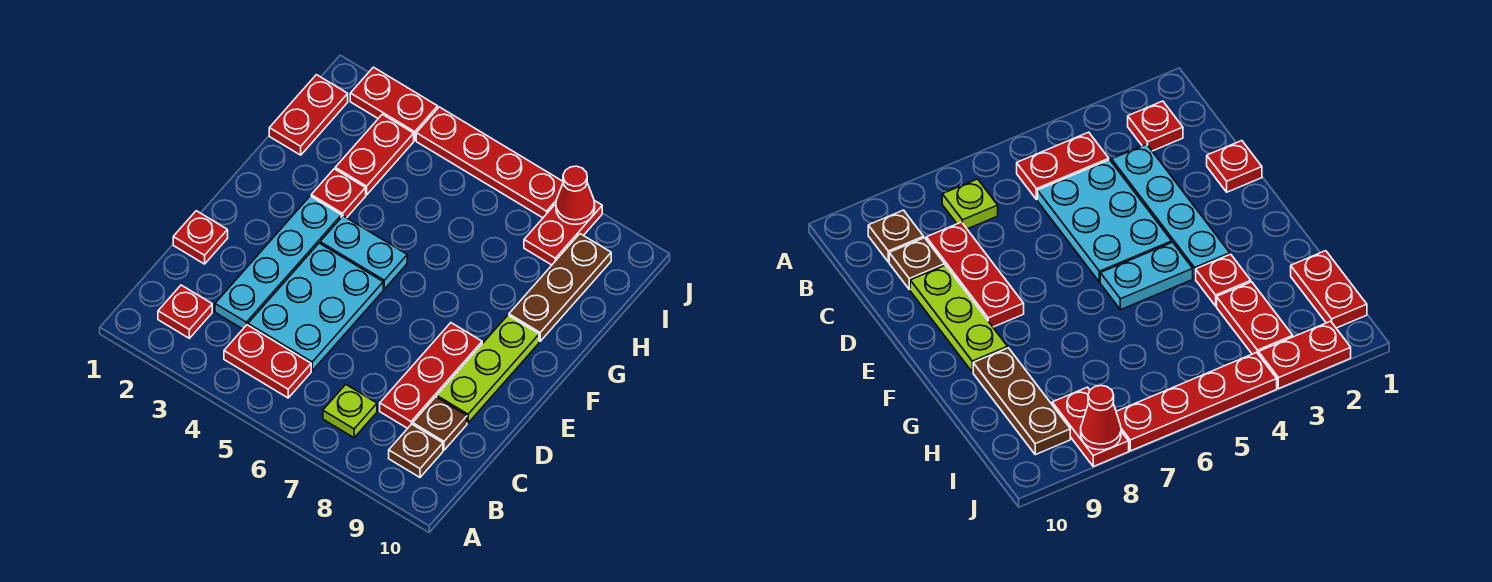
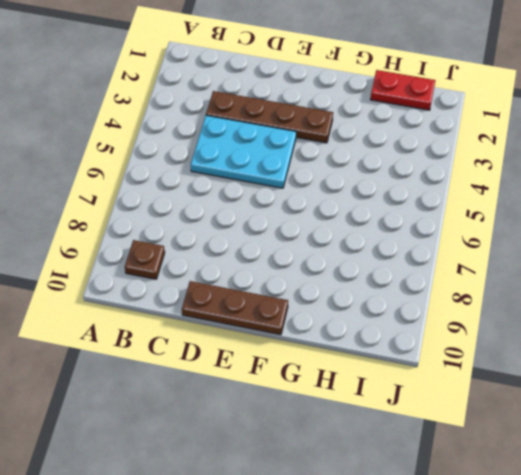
brown 1x4 plate [206,91,333,143] -> cyan 1x4 plate [215,196,341,329]
brown 1x3 plate [182,281,288,335] -> brown 1x3 plate moved to [509,234,611,341]
none -> red 1x1 plate [158,285,212,338]
none -> red 1x2 plate [224,325,311,398]
none -> lime 1x1 plate [323,385,377,438]

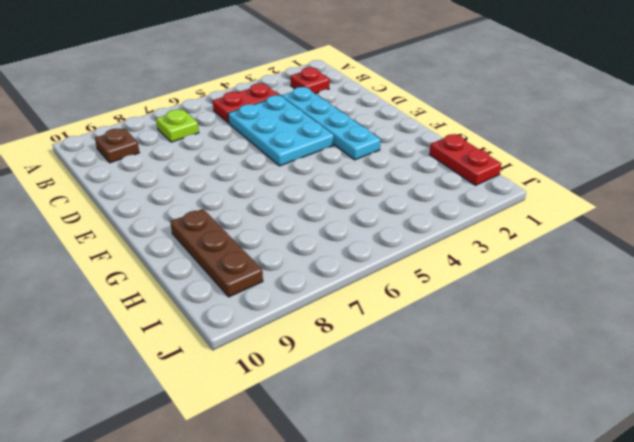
none -> red 1x3 plate [380,323,482,428]
none -> brown 1x1 plate [413,397,467,450]
none -> red 1x1 plate [173,211,228,264]

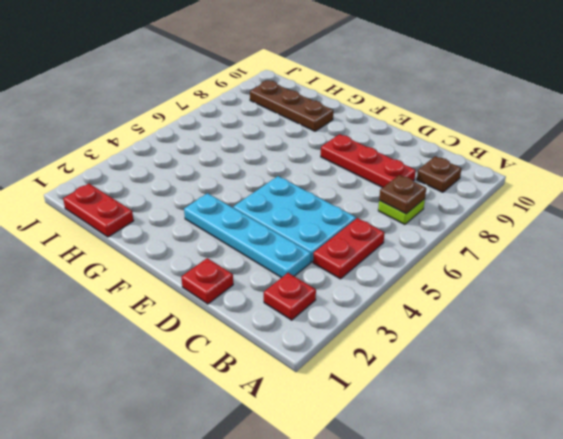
brown 1x1 plate [379,175,426,214] -> brown 1x1 plate moved to [413,397,467,450]
none -> lime 1x3 plate [437,315,539,423]
none -> cyan 1x2 plate [320,216,407,289]
none -> red 1x1 plate [311,169,366,218]

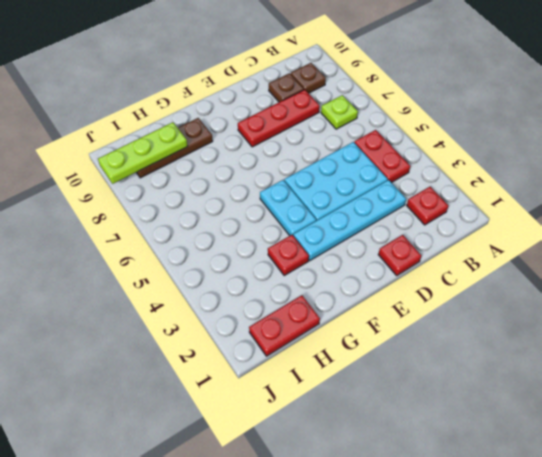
lime 1x3 plate [98,122,188,184] -> lime 1x3 plate moved to [437,315,539,423]
none -> red 1x2 plate [335,114,414,195]
none -> red 1x2 plate [524,200,602,265]
none -> red 1x2 plate [350,67,438,140]

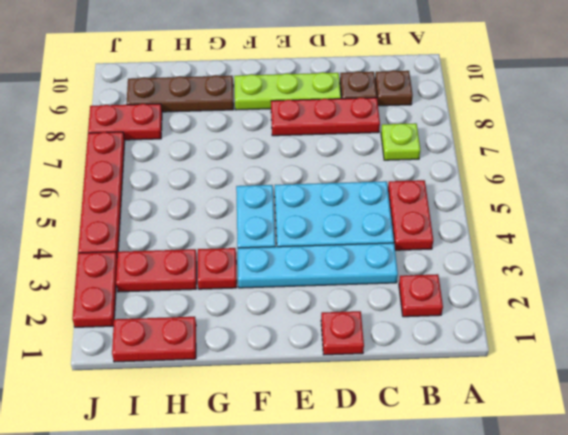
none -> red 1x1 cone [556,166,595,224]

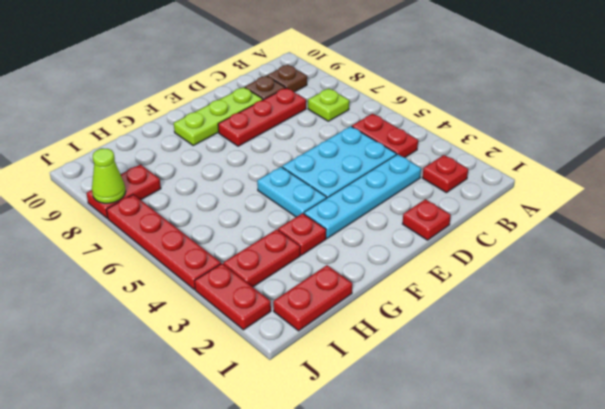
lime 1x1 cone [92,149,126,203] -> red 1x1 cone [556,166,595,224]
none -> brown 1x3 plate [509,234,611,341]

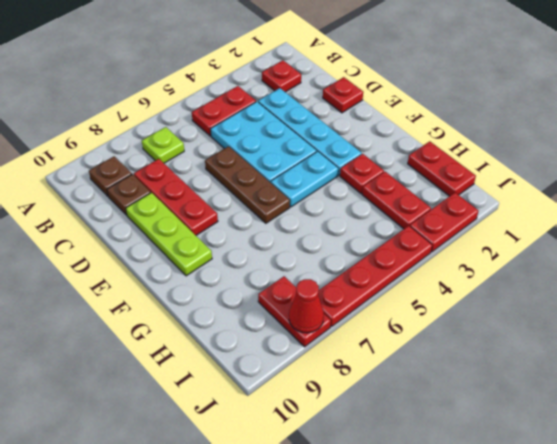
brown 1x3 plate [205,146,290,223] -> brown 1x3 plate moved to [509,234,611,341]

